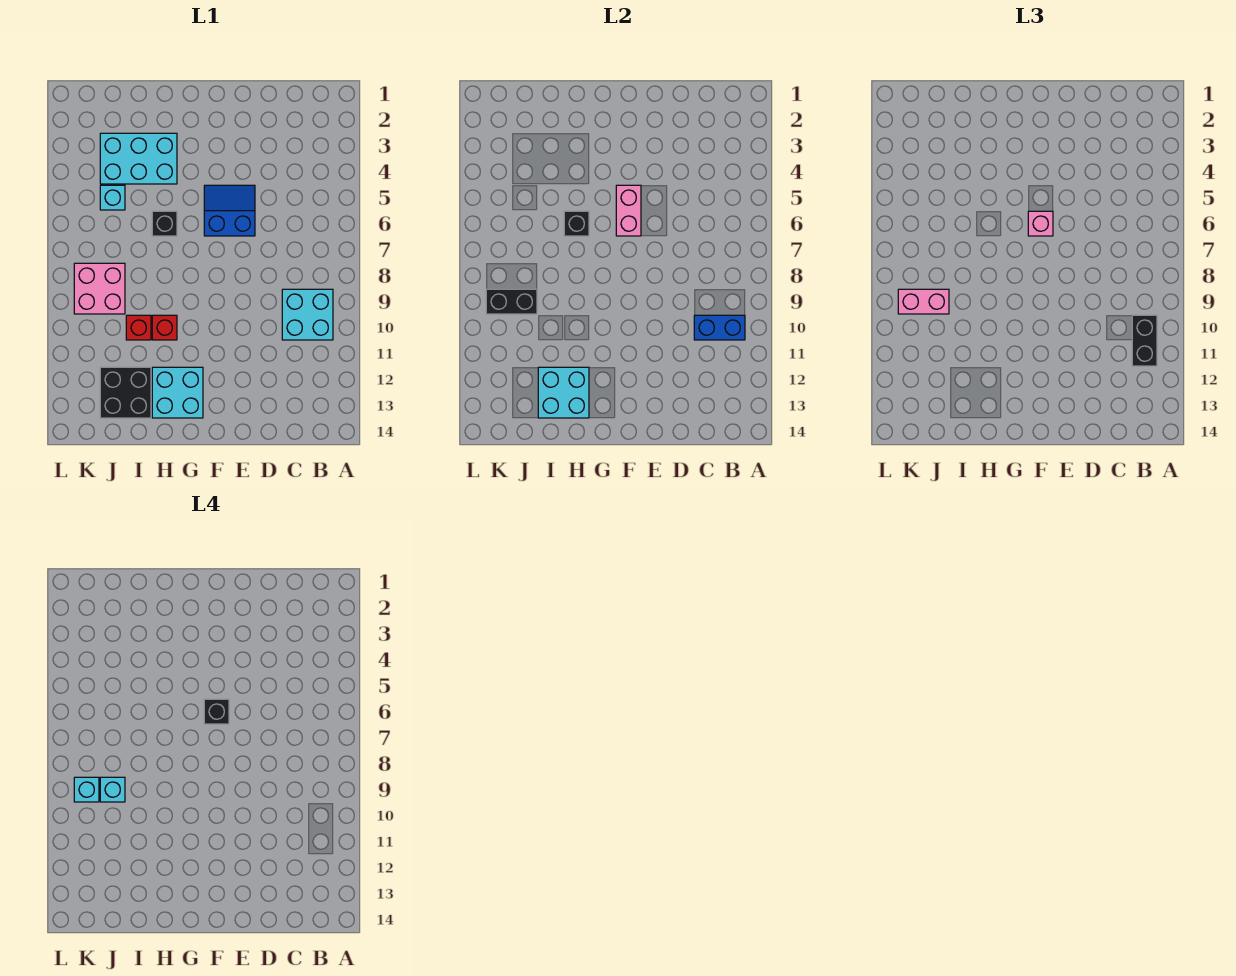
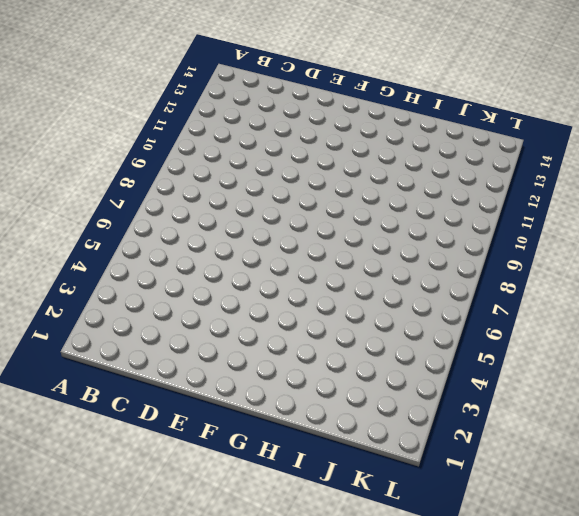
none -> cyan 2x2 brick [282,289,333,340]
none -> blue 2x2 slope [204,185,255,236]
none -> cyan 2x2 brick [152,367,203,418]

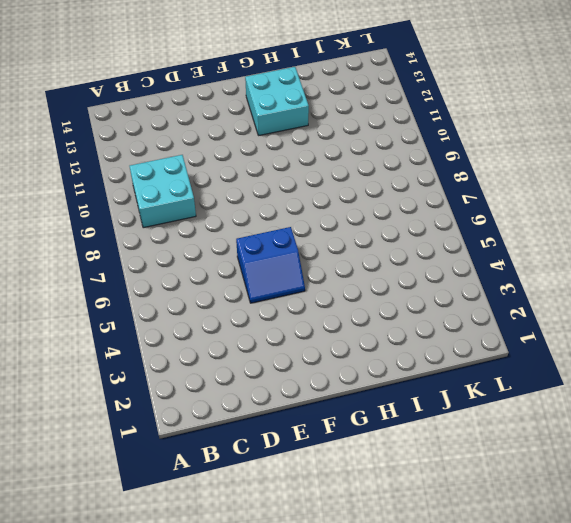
none -> cyan 2x3 brick [100,133,177,184]
none -> black 1x1 brick [152,211,177,236]
none -> red 1x1 brick [152,315,177,340]

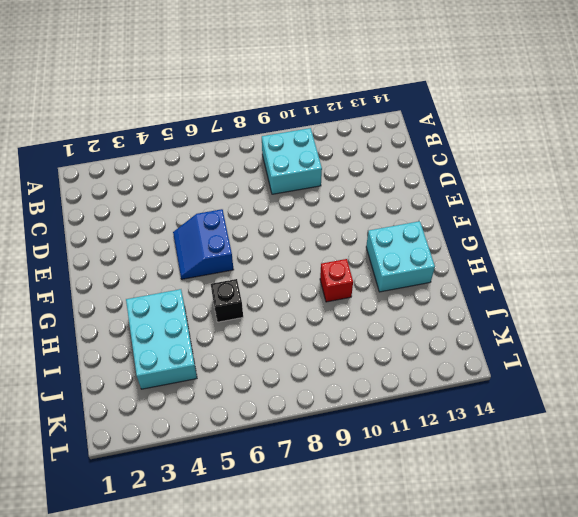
none -> red 1x1 brick [126,315,151,340]
none -> black 2x2 brick [100,367,151,418]
none -> cyan 1x1 brick [100,185,125,210]

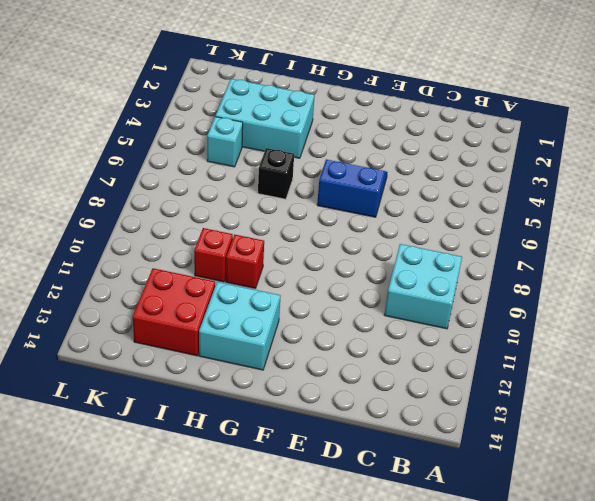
red 2x2 brick [133,268,215,356] -> black 2x2 brick [100,367,151,418]
none -> pink 2x2 brick [74,263,125,314]
none -> blue 1x2 brick [694,315,745,340]
none -> pink 1x2 brick [616,185,641,236]

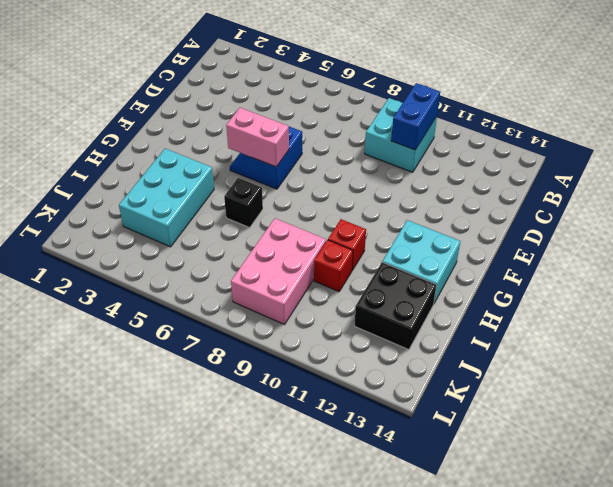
pink 2x3 brick [231,218,326,325] -> pink 2x2 brick [74,263,125,314]
none -> cyan 1x1 brick [100,185,125,210]
none -> black 1x1 brick [564,211,589,236]
none -> cyan 2x2 brick [538,367,589,418]

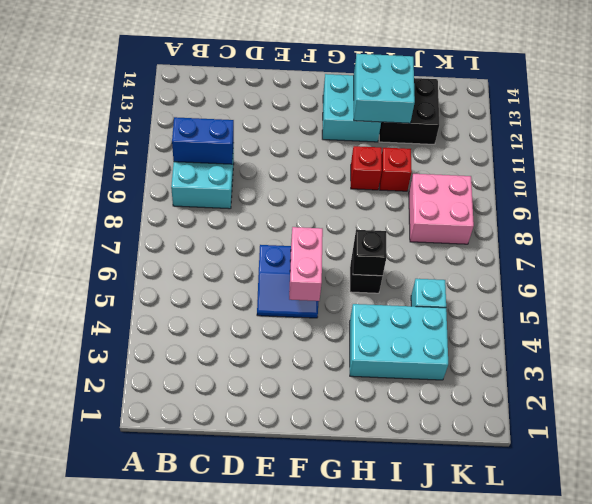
none -> black 1x2 brick [486,289,537,314]
none -> black 1x2 brick [1132,315,1157,366]
none -> pink 1x1 brick [1028,211,1053,236]

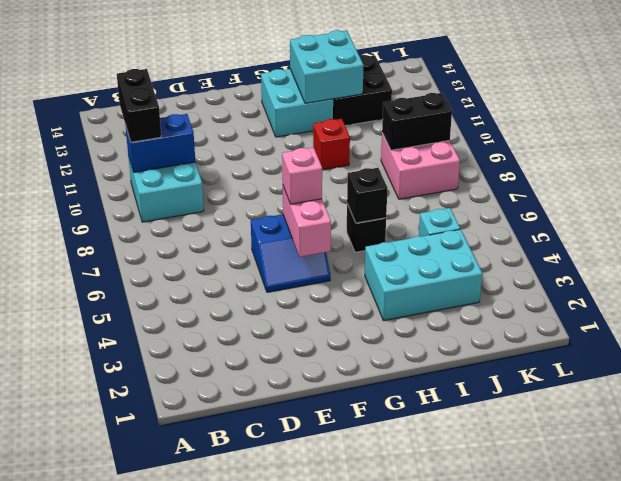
none -> red 1x1 brick [126,315,151,340]
none -> pink 1x2 brick [898,289,949,314]
none -> black 1x1 brick [204,699,229,724]

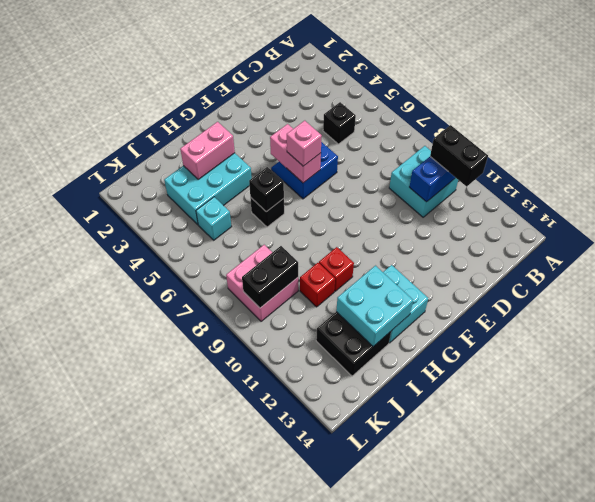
black 1x1 brick [323,102,356,144] -> black 1x1 brick moved to [204,699,229,724]
pink 1x2 brick [180,122,235,179] -> pink 1x2 brick moved to [898,289,949,314]
none -> cyan 1x1 brick [100,777,125,802]
none -> cyan 1x1 brick [74,777,99,802]

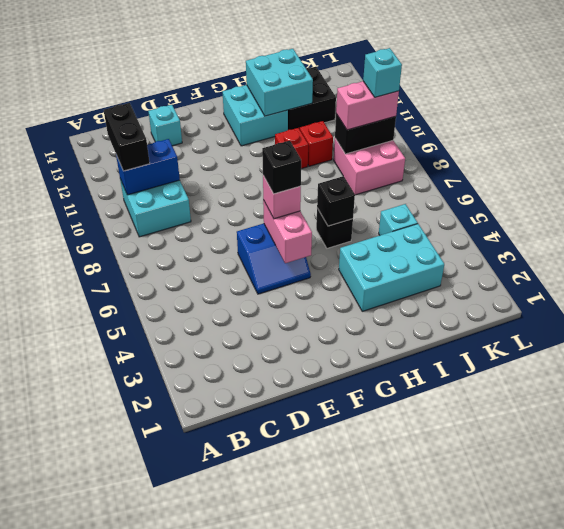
cyan 1x1 brick [148,105,182,146] -> cyan 1x1 brick moved to [100,777,125,802]

